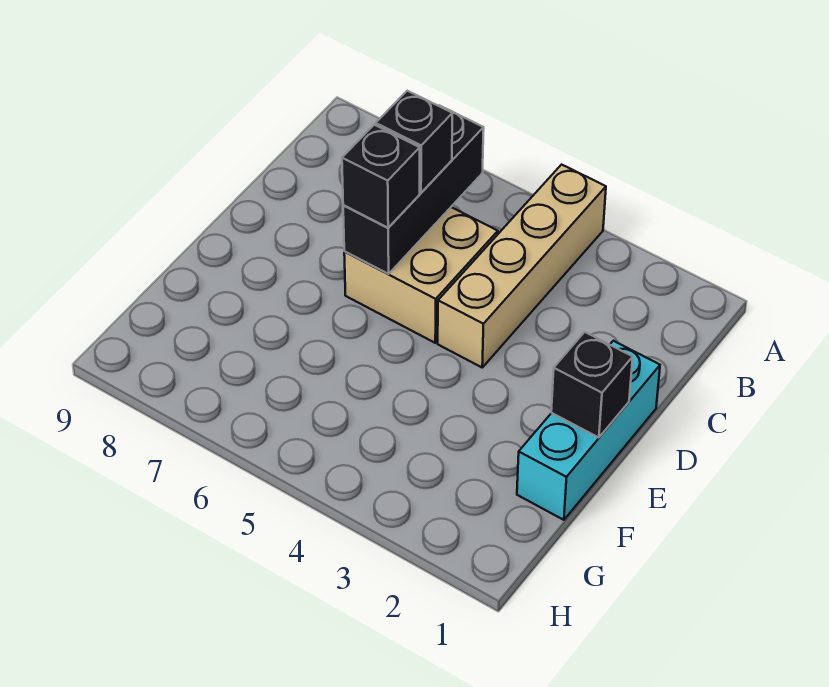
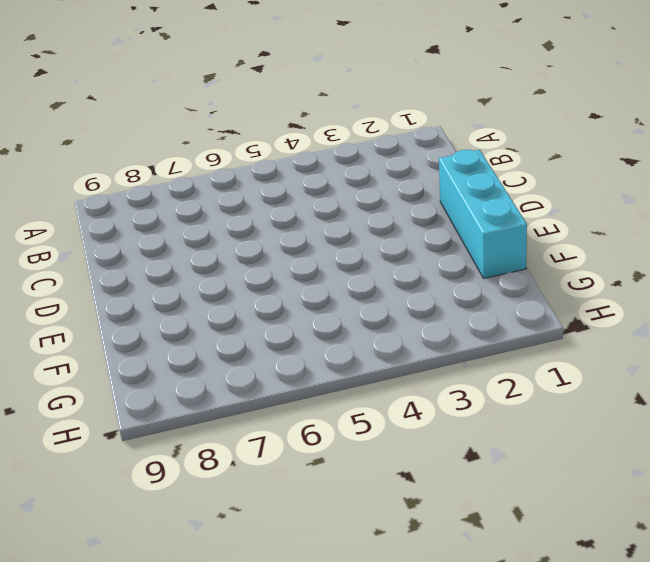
none -> tan 1x4 brick [438,165,606,367]
none -> tan 2x2 brick [344,207,498,343]

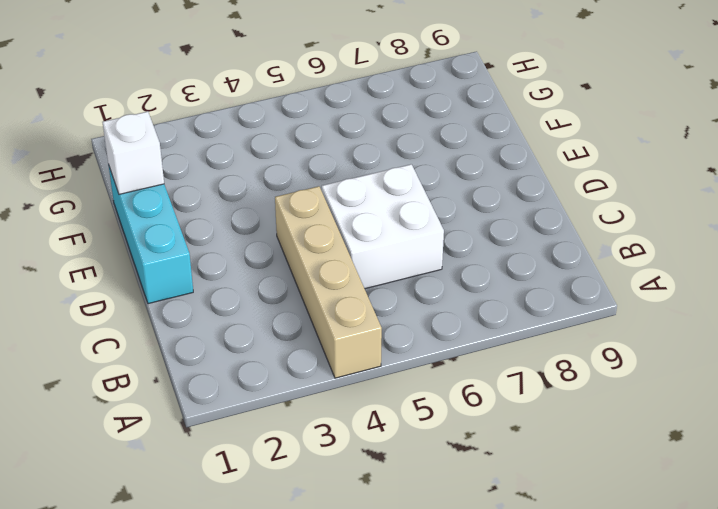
white 2x2 brick [322,164,444,289] -> tan 2x2 brick [344,207,498,343]
white 1x1 brick [103,112,164,194] -> none
none -> black 1x3 brick [343,105,484,274]
none -> black 1x1 brick [551,332,633,438]

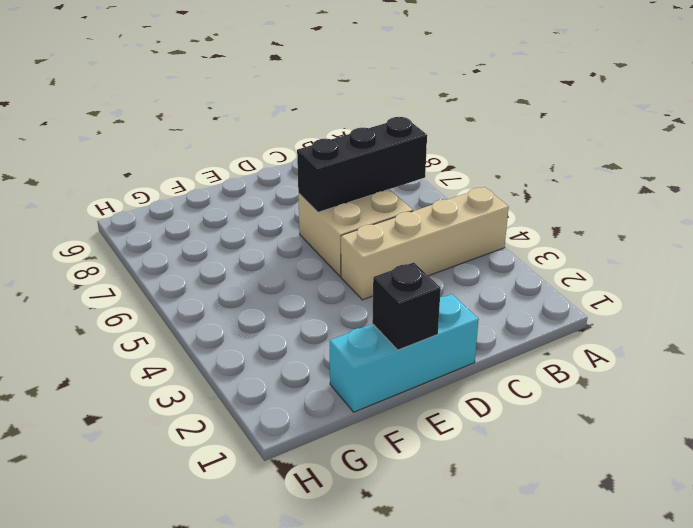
none -> black 1x1 brick [376,91,452,193]
none -> black 1x1 brick [342,125,420,228]

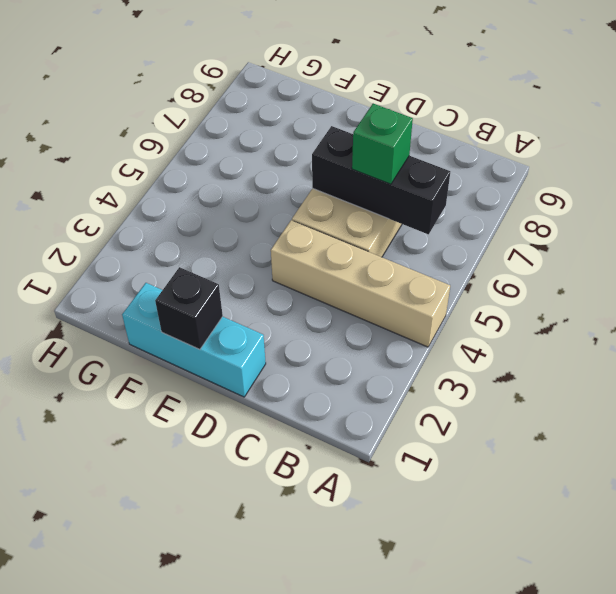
green 1x1 brick [352,104,413,184] -> black 1x1 brick [376,91,452,193]
none -> black 1x1 brick [342,125,420,228]

